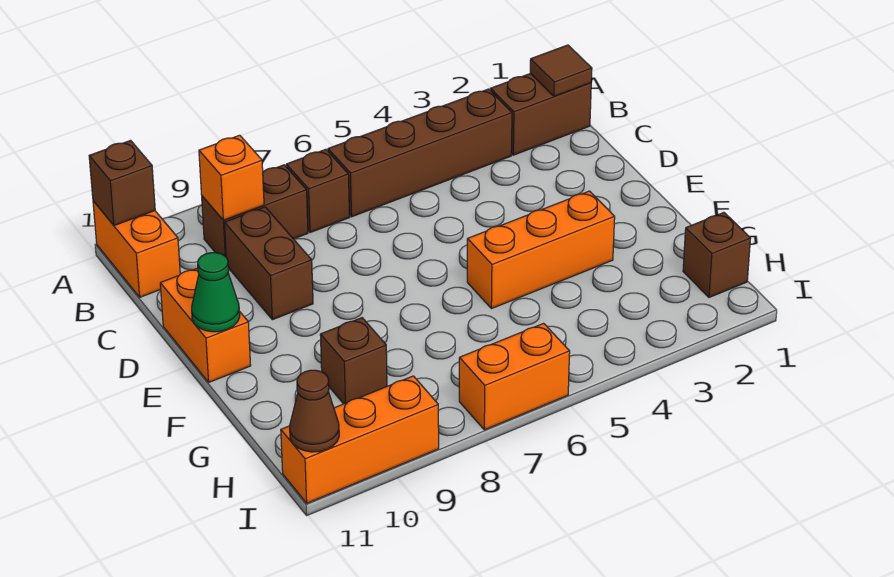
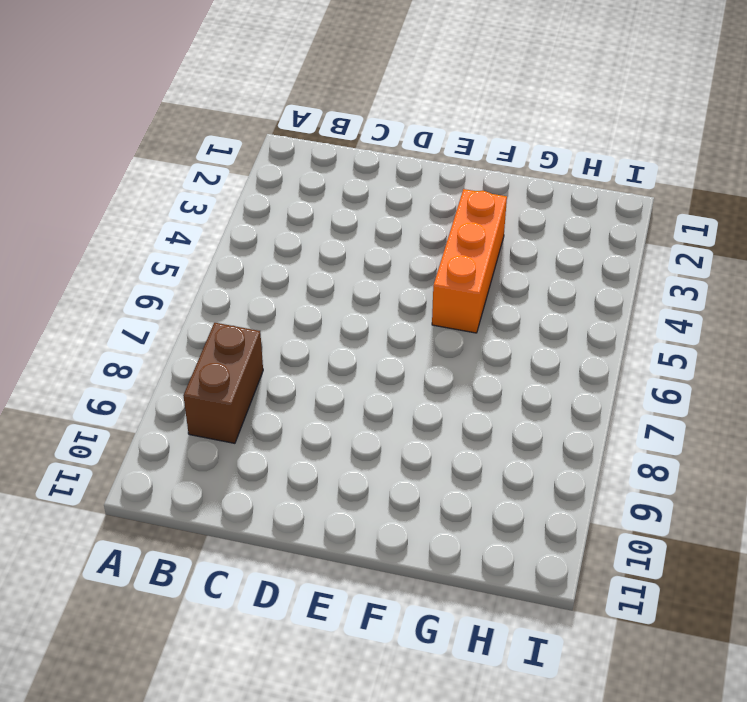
none -> orange 1x2 brick [93,201,180,297]
none -> brown 1x2 brick [491,73,591,155]
none -> brown 1x4 brick [328,89,512,217]

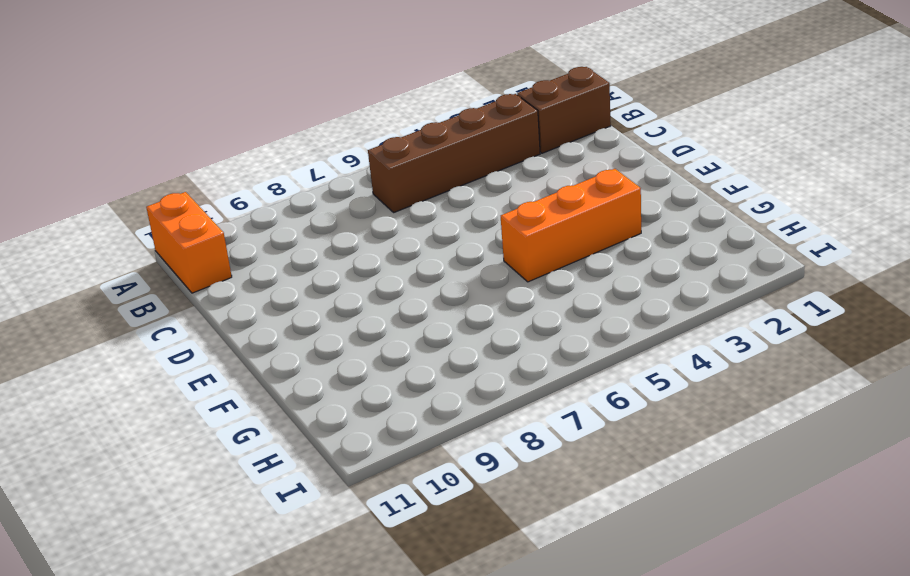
none -> brown 1x1 brick [286,149,350,233]
none -> brown 1x2 brick [202,165,308,257]
none -> brown 1x2 brick [225,207,313,320]

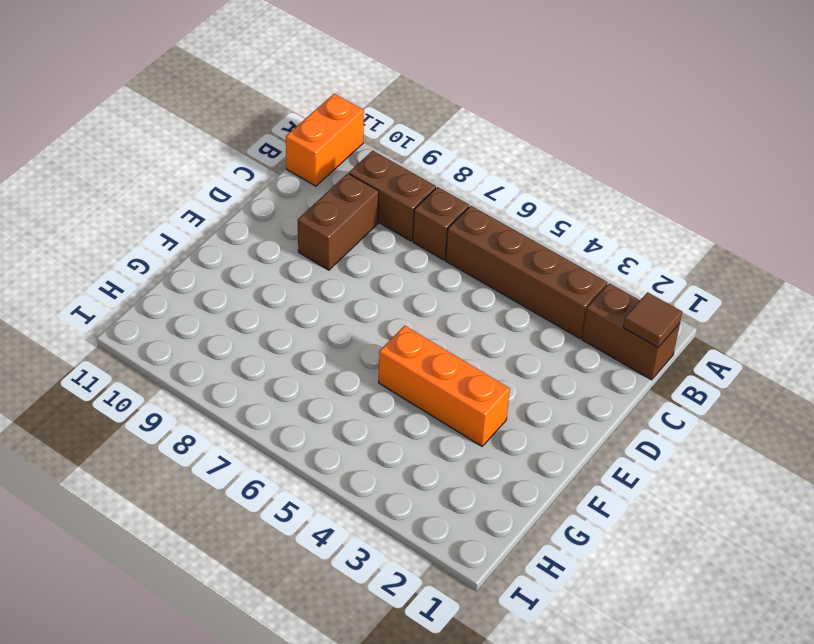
none -> orange 1x2 brick [160,268,251,382]
none -> brown 1x1 brick [320,318,387,404]
none -> brown 1x1 brick [683,213,751,297]

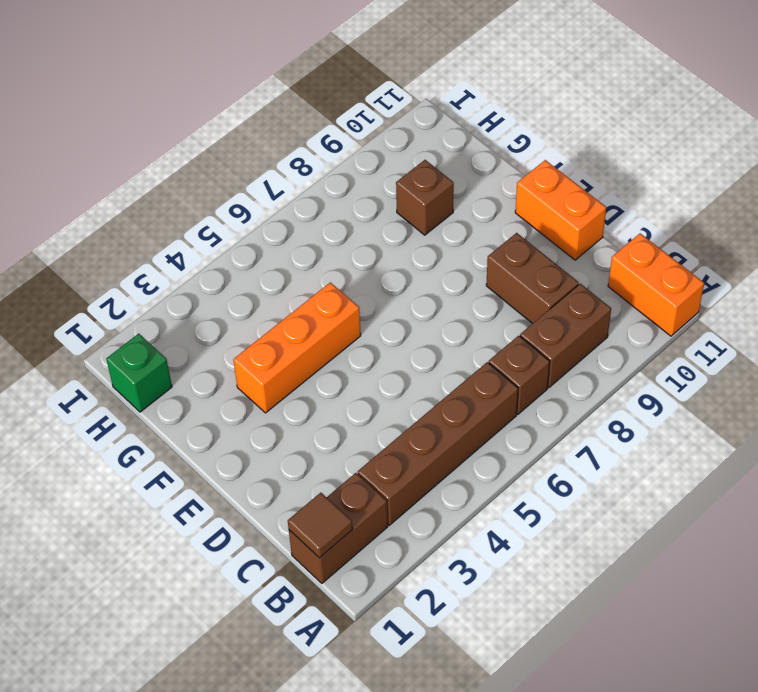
green 1x1 brick [106,334,172,412] -> brown 1x1 brick [683,213,751,297]
none -> orange 1x2 brick [459,323,570,430]
none -> orange 1x3 brick [281,376,439,503]
none -> brown 1x1 brick [89,140,155,226]

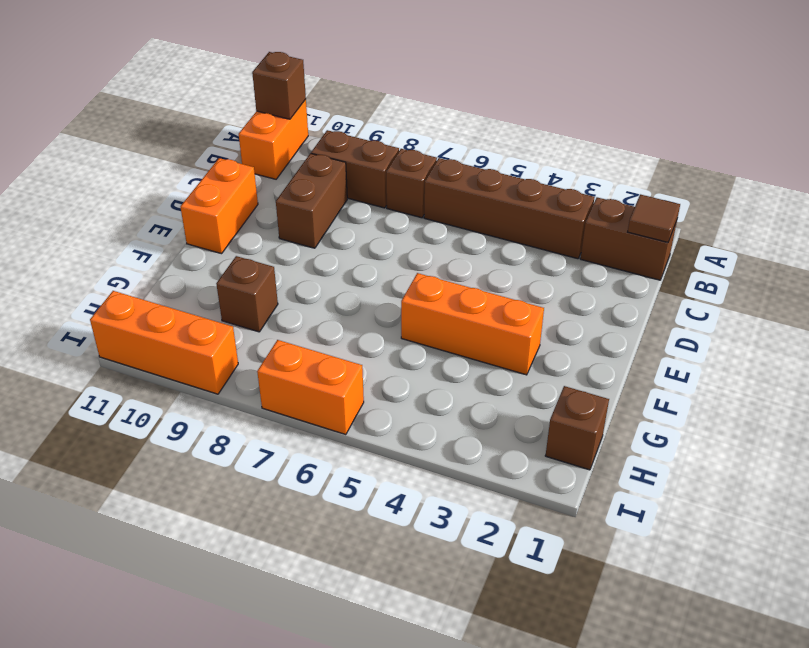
none -> orange 1x1 brick [199,135,264,220]
none -> green 1x1 cone [192,253,240,332]
none -> brown 1x1 cone [290,370,339,452]

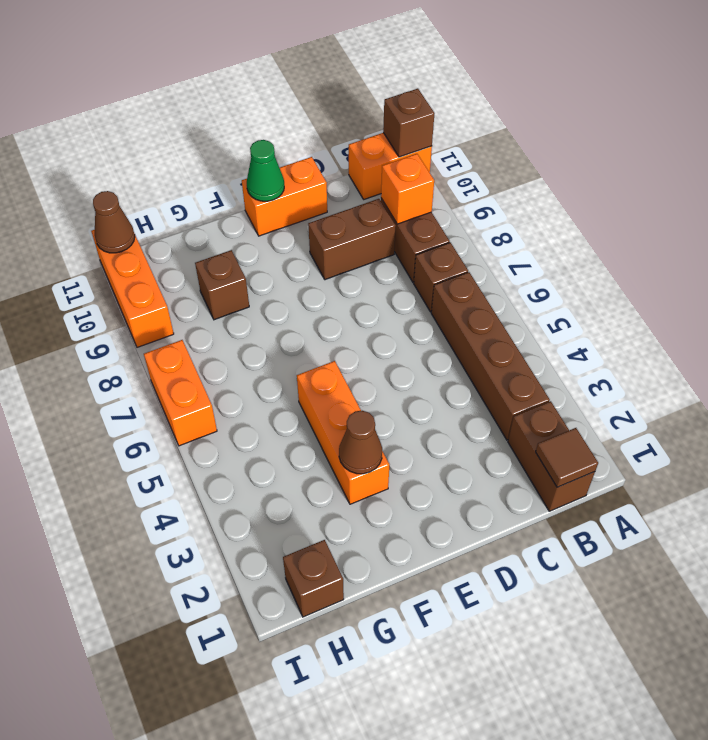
brown 1x1 cone [339,411,382,474] -> none

